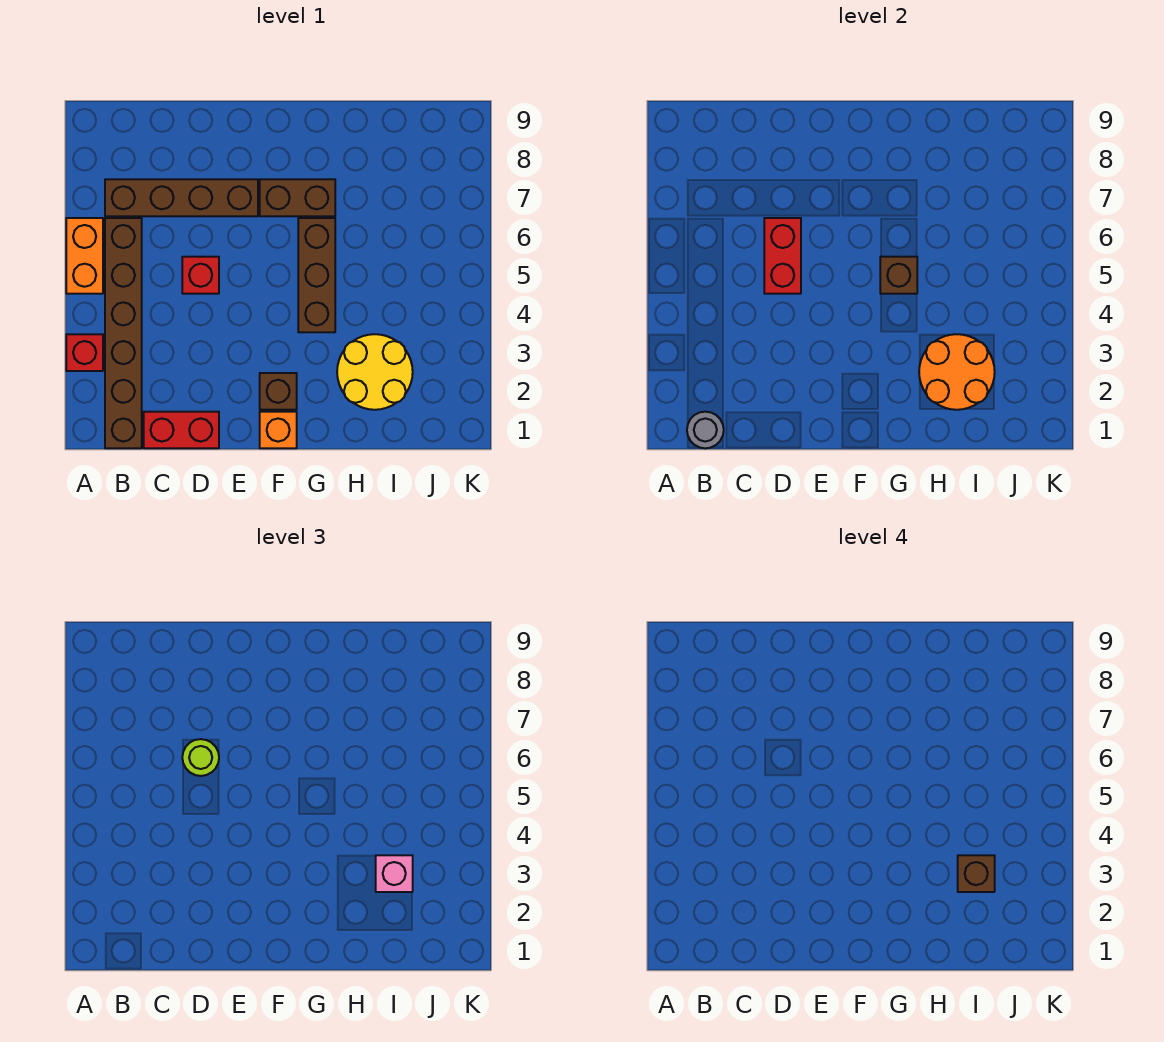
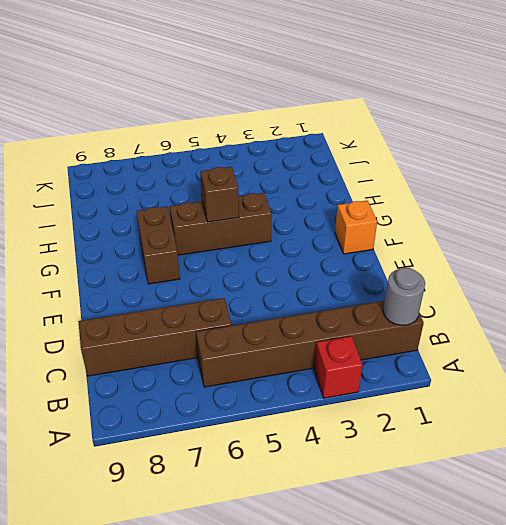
brown 1x4 brick [78,298,231,376] -> brown 1x4 brick turned to [105,179,258,216]
none -> orange 1x2 brick [66,218,103,294]
none -> red 1x2 brick [144,412,219,448]
none -> red 1x1 brick [182,257,219,294]

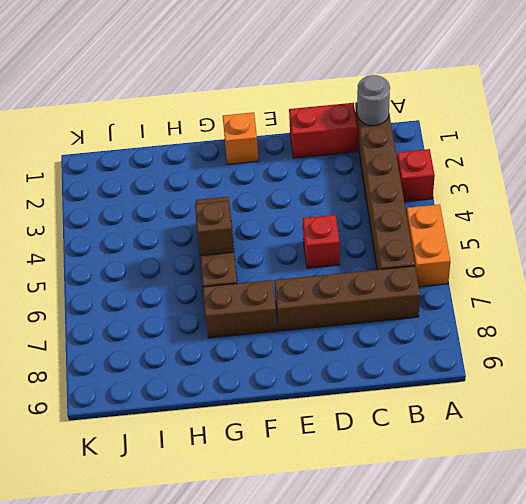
none -> brown 1x1 brick [260,373,297,410]
none -> yellow 2x2 round brick [337,334,413,410]
none -> red 1x2 brick [764,218,801,294]

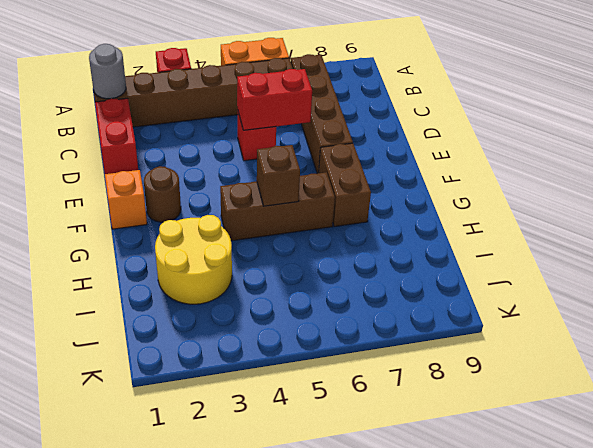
brown 1x1 round brick [144,166,181,222] -> brown 1x1 brick [260,373,297,410]
none -> orange 2x2 round brick [919,334,995,410]
none -> lime 1x1 round brick [182,739,219,776]
none -> pink 1x1 brick [376,855,413,892]

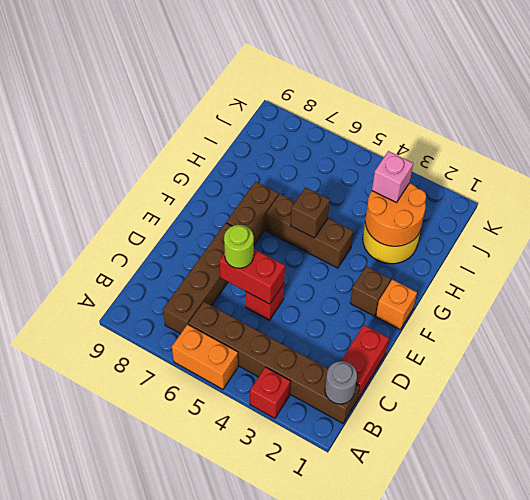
none -> brown 1x1 brick [958,855,995,892]

